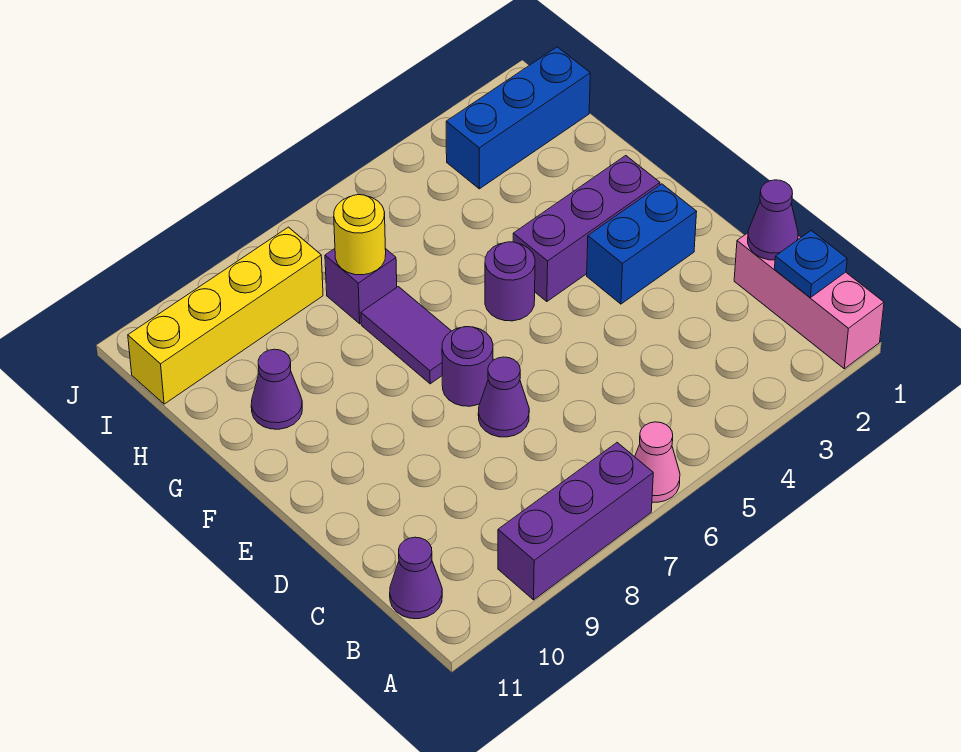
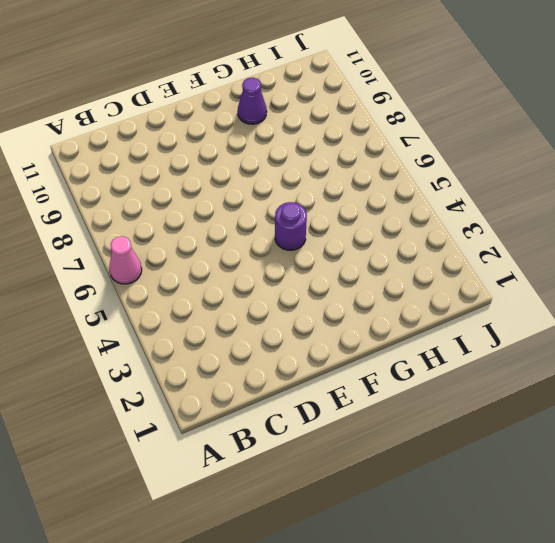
none -> pink 1x3 brick [734,233,884,369]
none -> purple 1x3 brick [498,443,653,600]
none -> purple 1x1 cone [390,537,442,619]

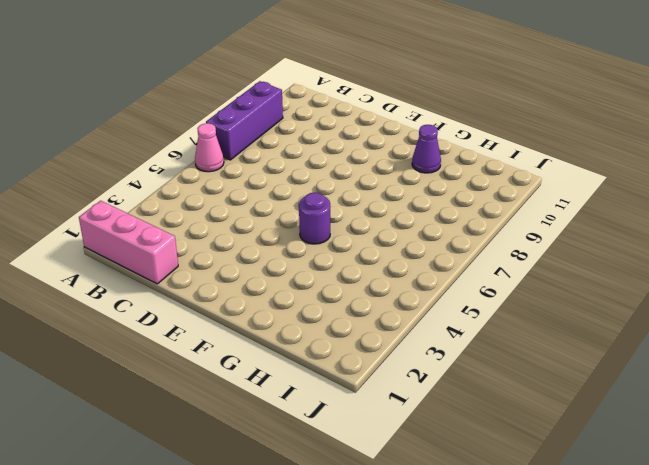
none -> purple 1x1 cone [390,537,442,619]
none -> purple 1x1 cone [478,357,529,437]
none -> blue 1x2 brick [587,184,697,304]

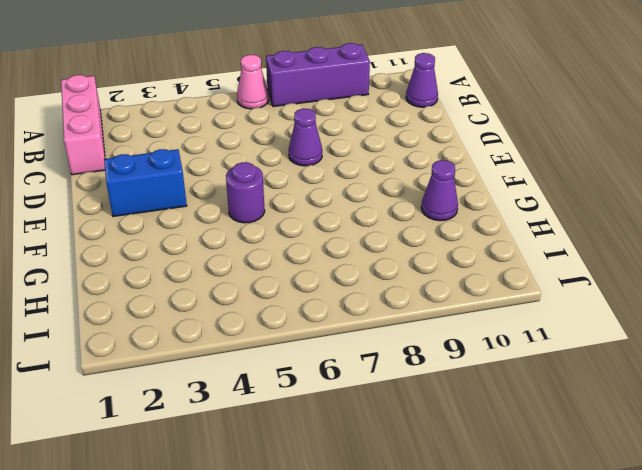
none -> purple 1x1 round brick [442,327,493,406]
none -> purple 1x3 brick [513,156,660,302]
none -> purple 1x2 tile [361,287,451,384]

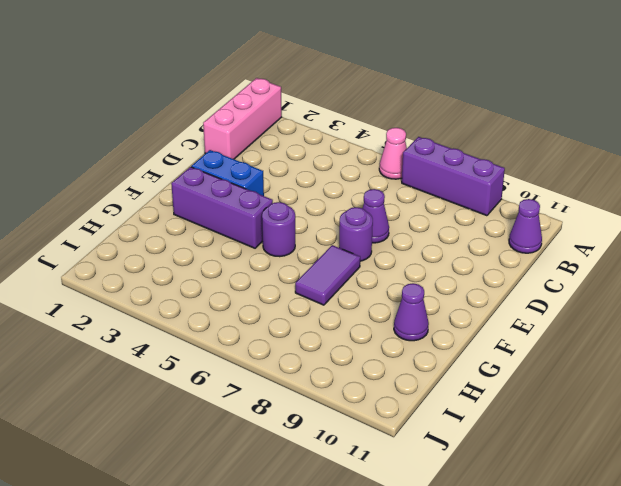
none -> purple 1x1 brick [325,249,397,324]
none -> blue 1x3 brick [446,47,590,189]
none -> yellow 1x4 brick [128,227,323,404]

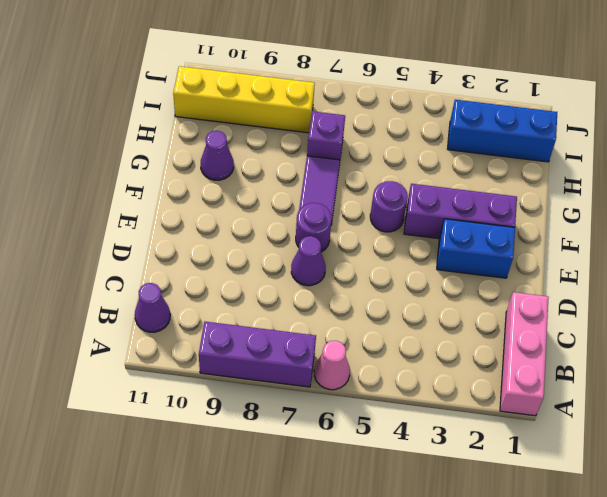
none -> blue 1x1 plate [774,230,847,298]
none -> purple 1x1 cone [748,180,798,260]
none -> yellow 1x1 round brick [334,195,386,275]

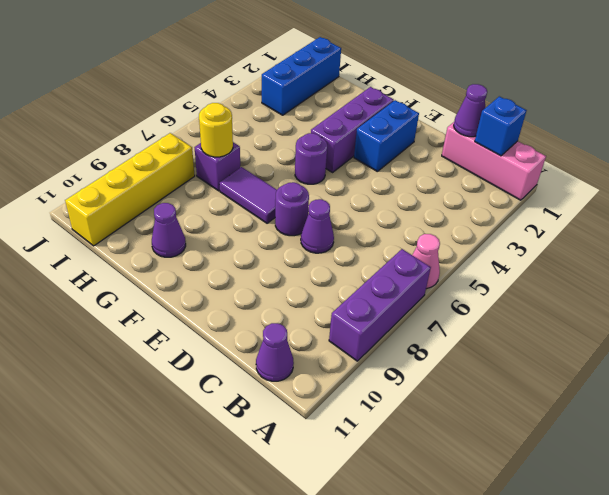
blue 1x1 brick [475,96,527,156] -> blue 1x1 plate [774,230,847,298]

